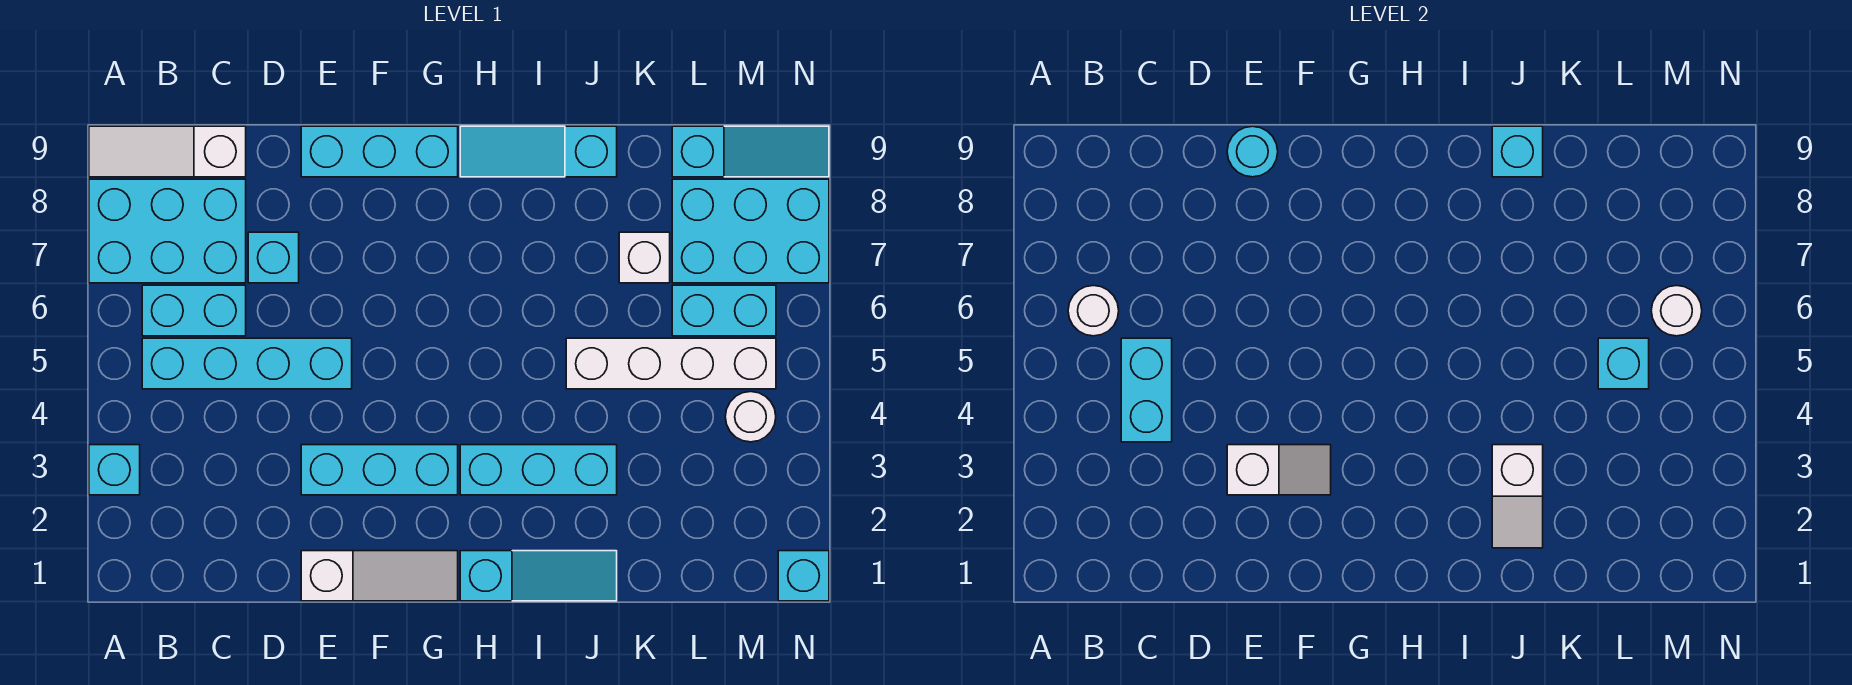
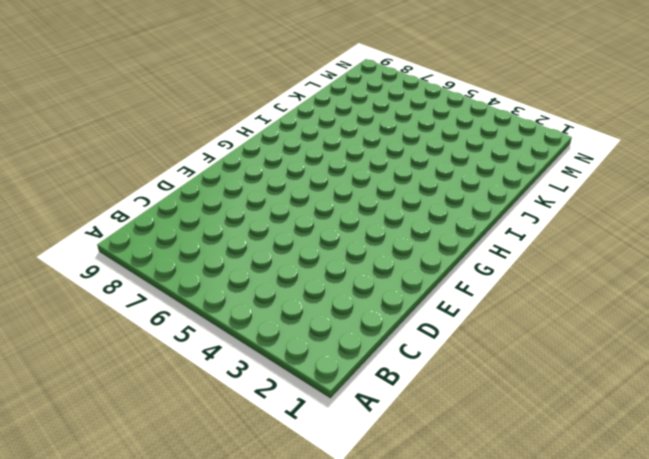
none -> cyan 1x1 brick [89,445,140,495]
none -> cyan 2x3 brick [89,179,246,283]
none -> white 1x3 slope [89,126,246,177]

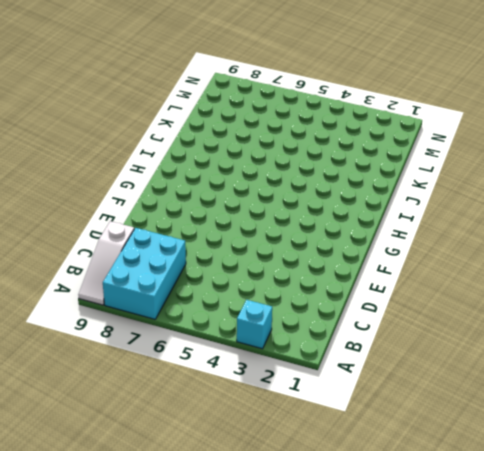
none -> cyan 1x4 brick [142,338,352,389]
none -> cyan 1x2 brick [142,285,246,336]
none -> cyan 1x1 brick [248,232,299,283]

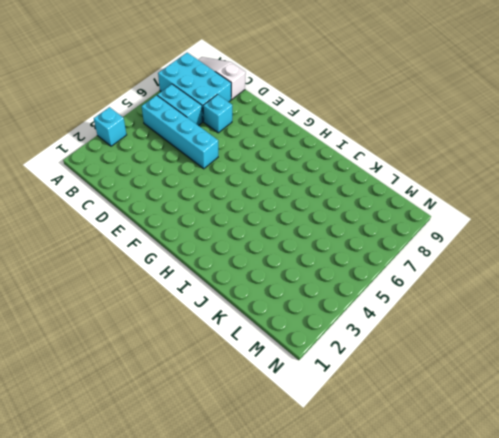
none -> white 1x3 slope [301,551,458,601]
none -> cyan 1x3 brick [301,445,458,495]
none -> cyan 1x3 brick [301,126,458,177]

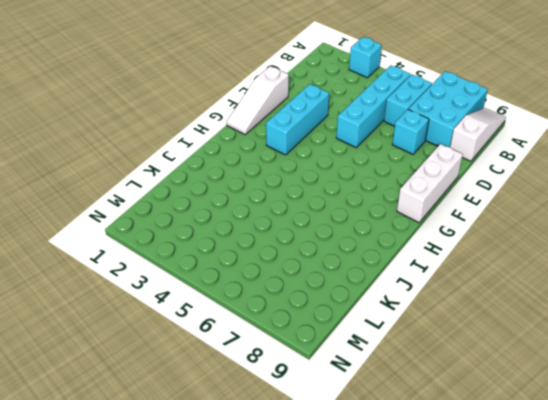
white 1x3 brick [397,144,463,222] -> cyan 1x3 brick [301,126,458,177]
none -> cyan 1x3 slope [460,551,617,601]
none -> cyan 1x3 brick [460,445,617,495]
none -> cyan 1x3 slope [460,126,617,177]

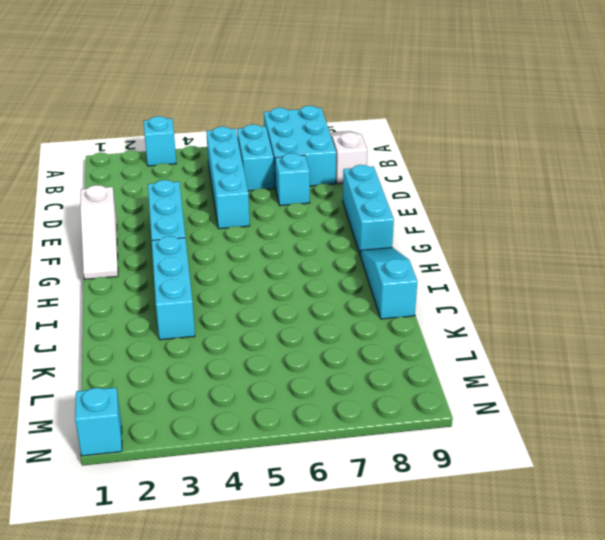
none -> cyan 1x3 slope [460,551,617,601]
none -> white 1x4 brick [566,338,776,389]
none -> white 1x1 brick [619,232,670,283]

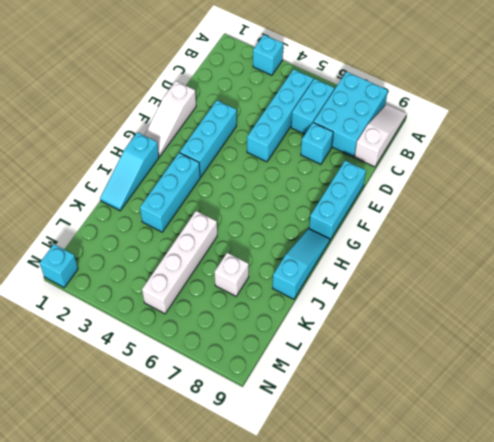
none -> cyan 1x2 brick [672,285,776,336]
none -> cyan 2x3 brick [672,179,829,283]
none -> cyan 1x3 slope [672,126,829,177]

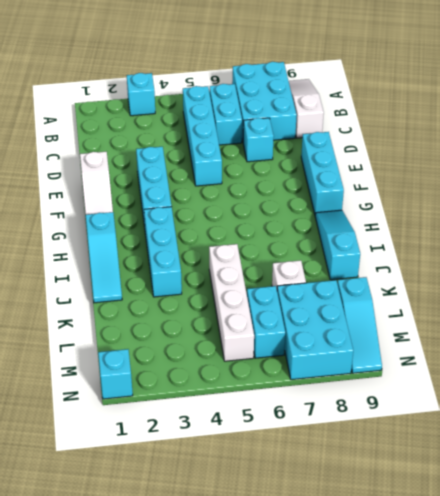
none -> white 1x1 round brick [725,392,776,442]
none -> white 1x1 round brick [1068,286,1119,336]
none -> cyan 1x2 brick [1121,338,1172,442]

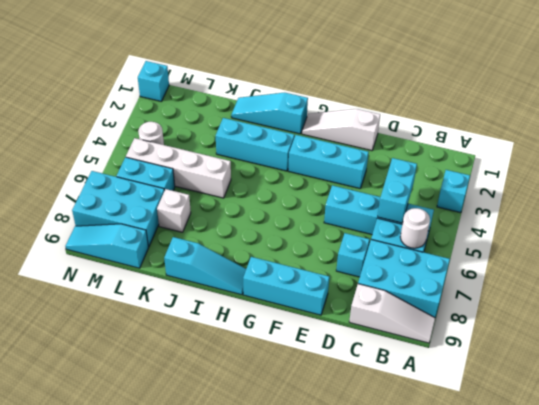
none -> white 1x2 slope [1227,445,1331,495]
none -> cyan 1x1 round brick [1227,126,1278,177]
none -> white 1x2 slope [1492,445,1543,548]

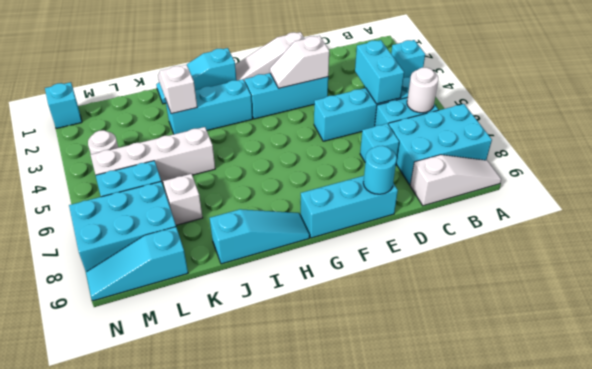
none -> cyan 1x1 brick [1492,126,1543,177]
none -> cyan 1x1 brick [1598,338,1649,389]
none -> white 1x1 round brick [1651,286,1702,336]

